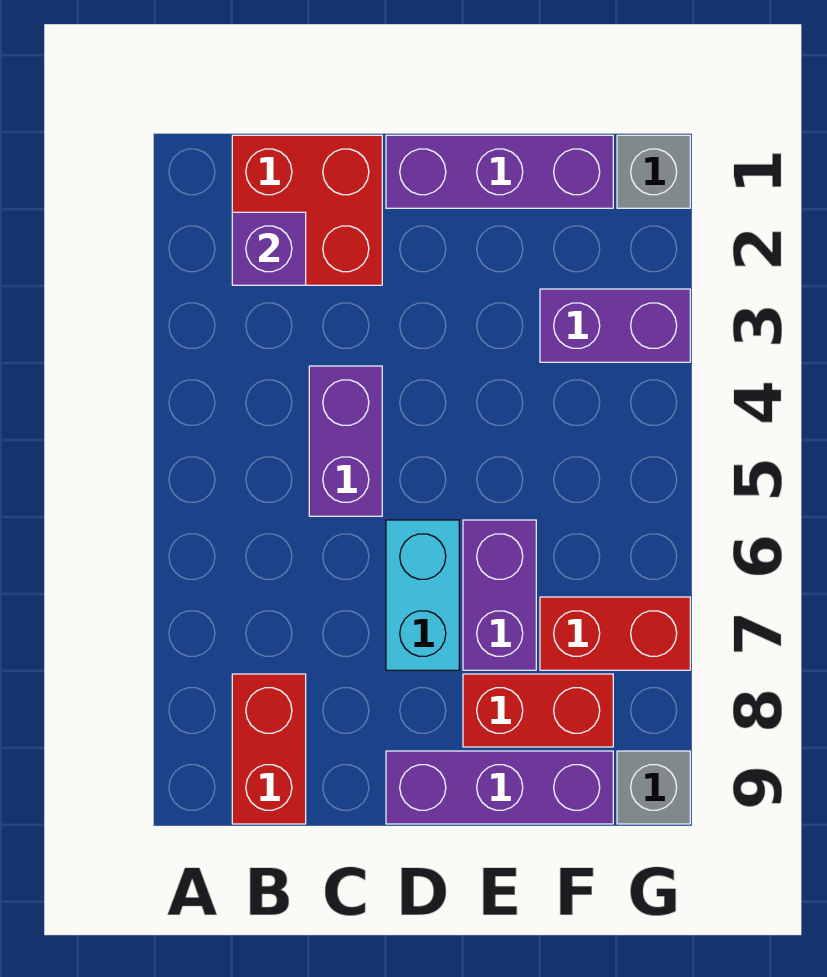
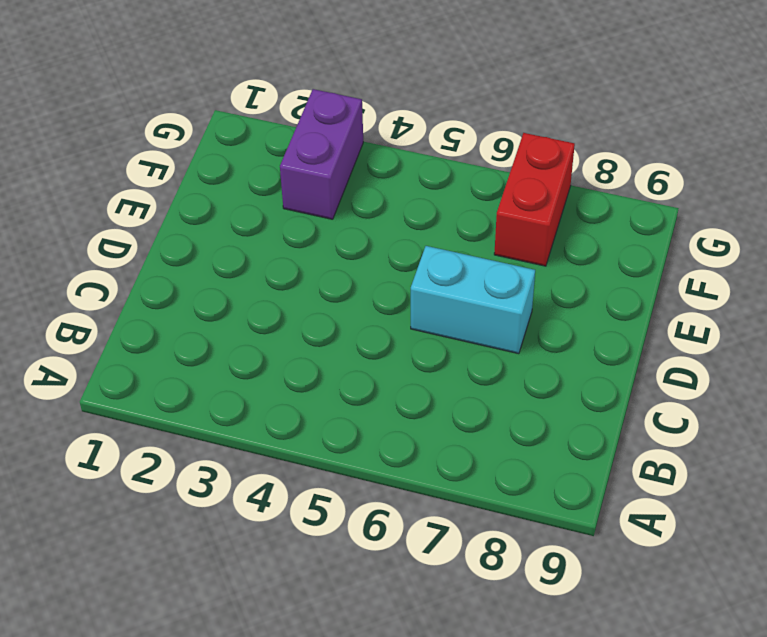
none -> red 2x2 brick [232,135,382,285]
none -> red 1x2 brick [232,674,306,824]
none -> purple 1x2 brick [309,366,382,516]

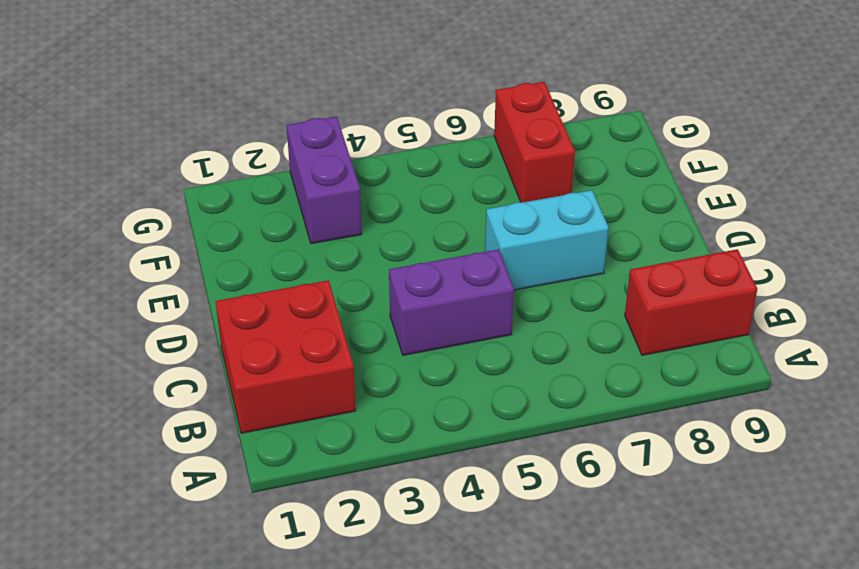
none -> purple 1x3 brick [386,135,613,208]
none -> purple 1x3 brick [386,751,613,824]
none -> purple 1x2 brick [463,520,536,670]

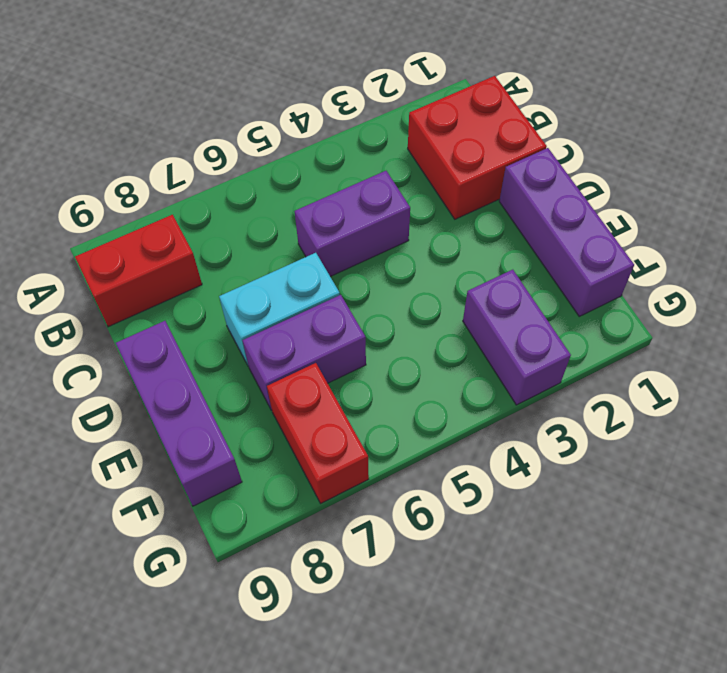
none -> red 1x2 brick [463,674,613,747]
none -> grey 1x1 brick [617,135,690,208]
none -> grey 1x1 brick [617,751,690,824]

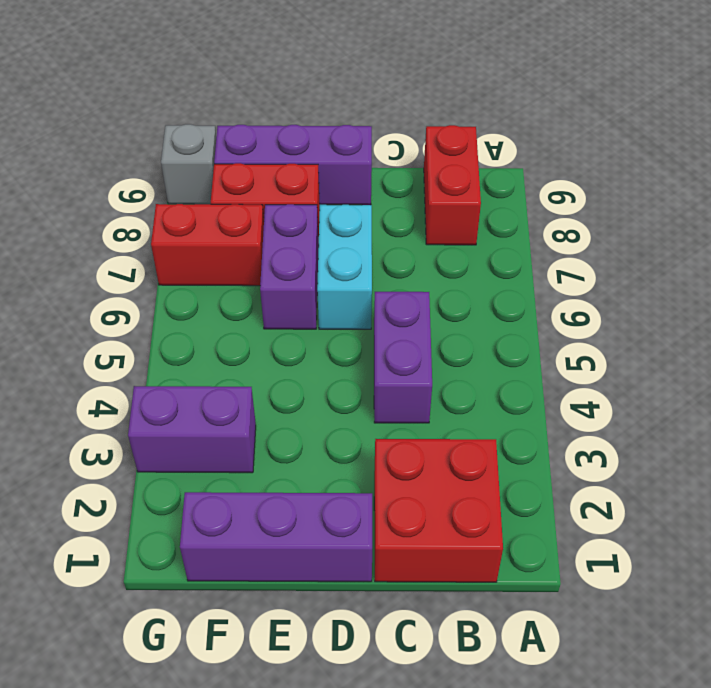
none -> grey 1x1 brick [617,135,690,208]
none -> purple 1x1 brick [232,212,306,285]

